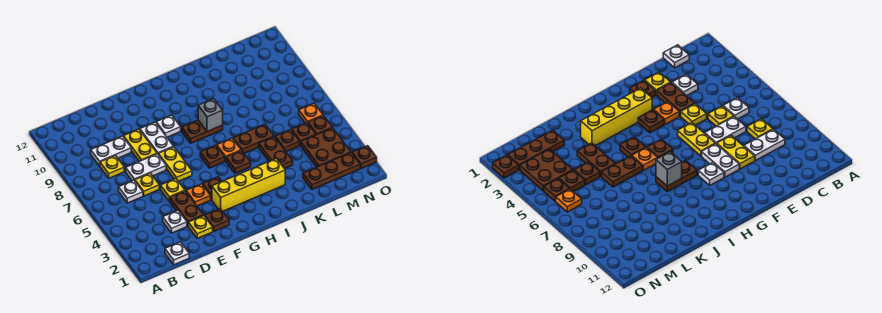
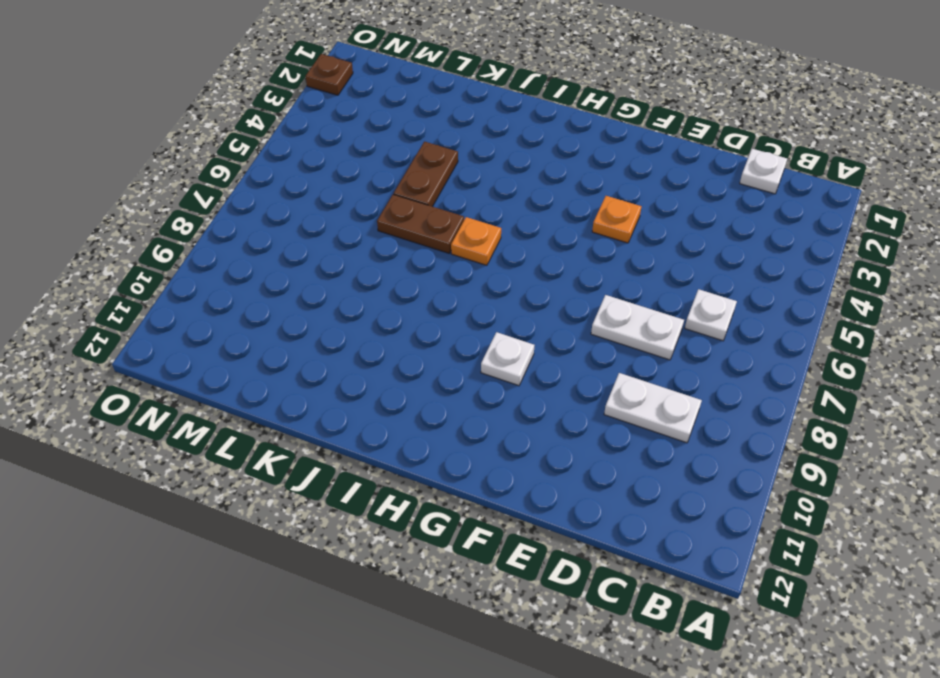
none -> yellow 1x1 plate [100,156,124,178]
none -> white 1x1 plate [163,210,187,233]
none -> yellow 1x1 plate [135,173,159,196]
none -> yellow 1x1 plate [188,216,213,238]

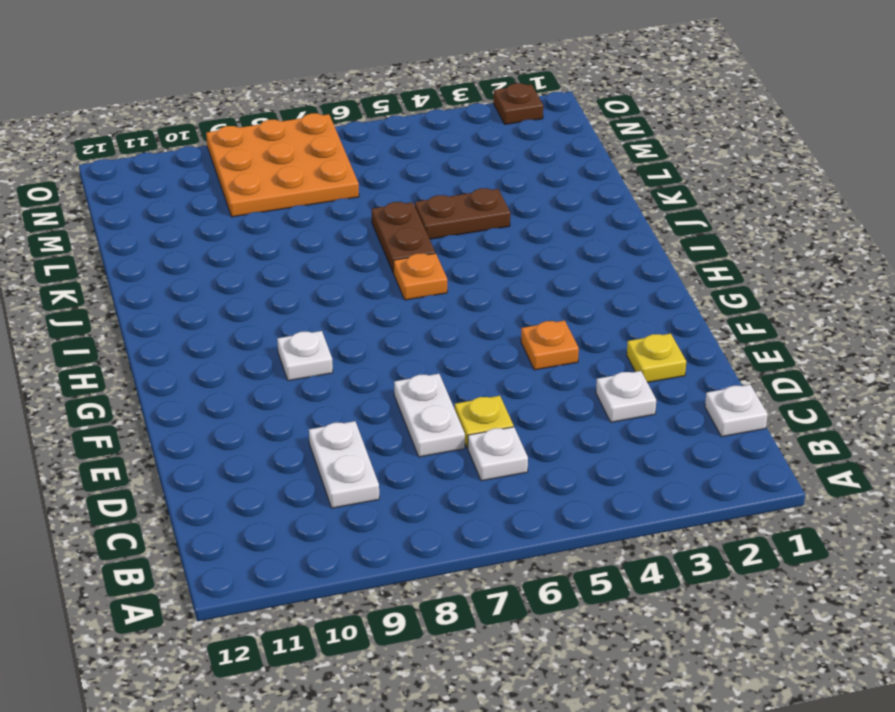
orange 3x3 plate [206,113,359,217] -> none
none -> yellow 1x1 plate [100,156,124,178]
none -> brown 1x2 plate [170,191,204,226]
none -> yellow 1x1 plate [161,179,185,201]
none -> yellow 1x2 plate [123,129,157,161]

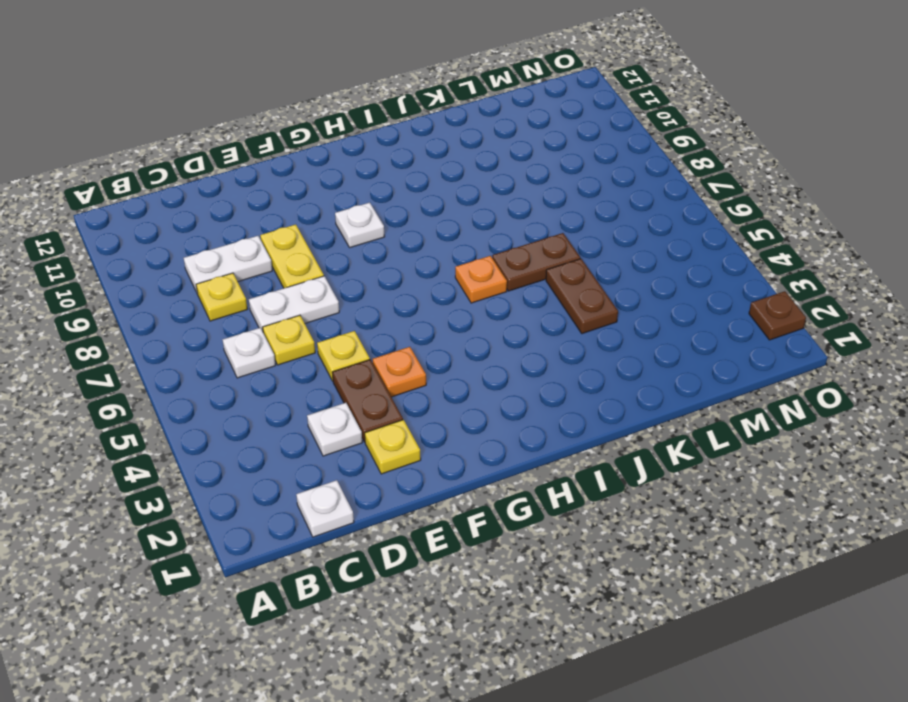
none -> brown 1x1 plate [205,209,229,231]
none -> yellow 1x2 plate [158,147,192,181]
none -> white 1x2 plate [140,122,174,154]
none -> yellow 1x4 brick [212,158,285,211]

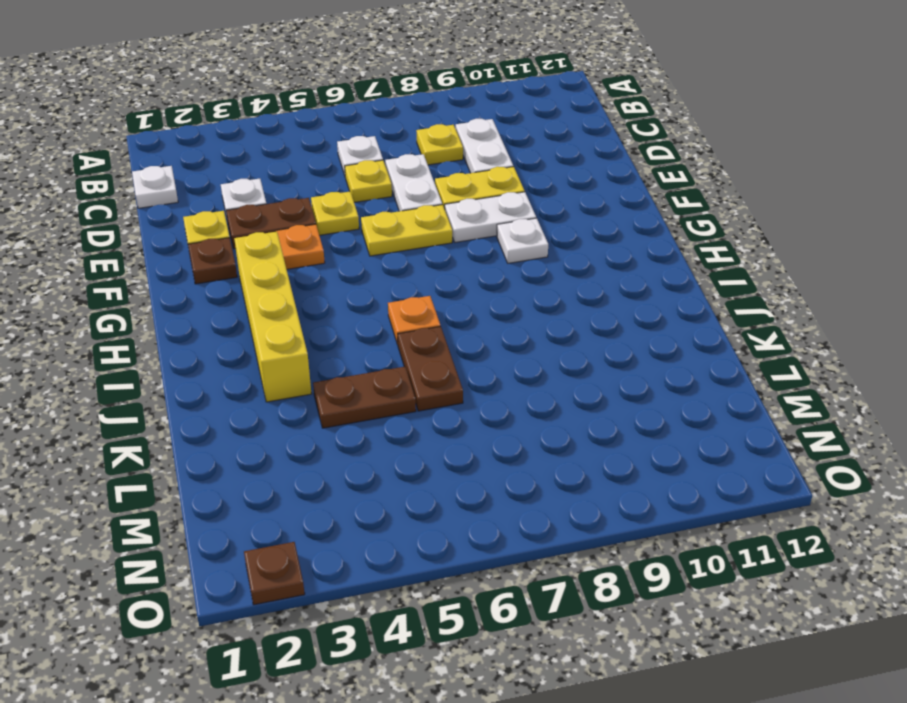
none -> brown 1x1 plate [203,177,222,200]
none -> brown 1x1 plate [200,145,225,168]
none -> brown 1x2 plate [182,120,223,143]
none -> brown 1x1 plate [226,150,251,173]

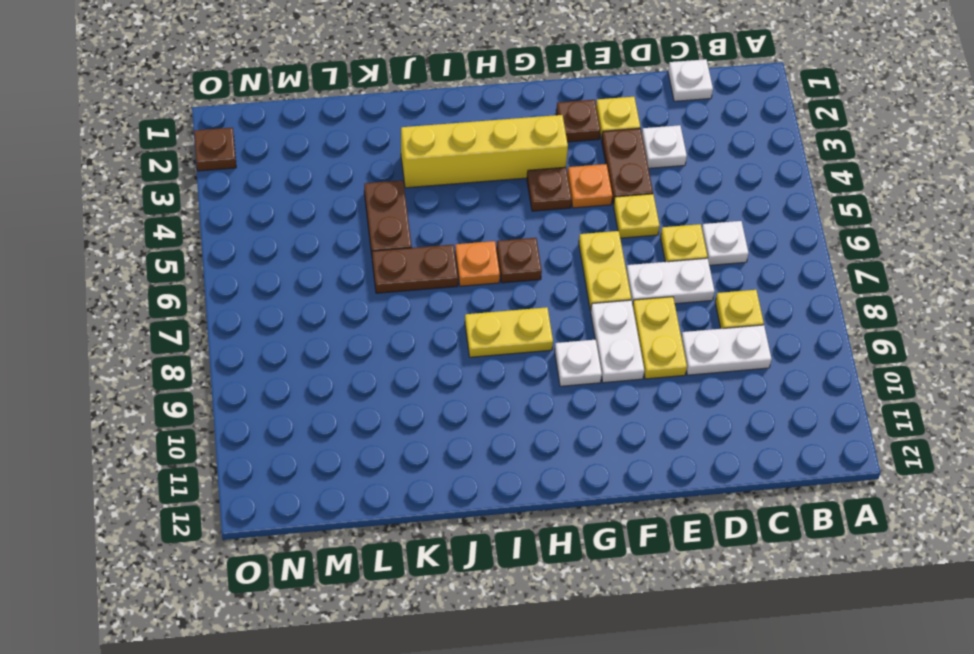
yellow 1x2 plate [465,307,553,357] -> brown 1x2 plate [182,120,223,143]
none -> brown 1x1 plate [226,150,251,173]
none -> brown 1x3 plate [303,153,360,189]
none -> brown 1x1 plate [275,130,300,152]
none -> brown 2x2 plate [301,128,351,167]

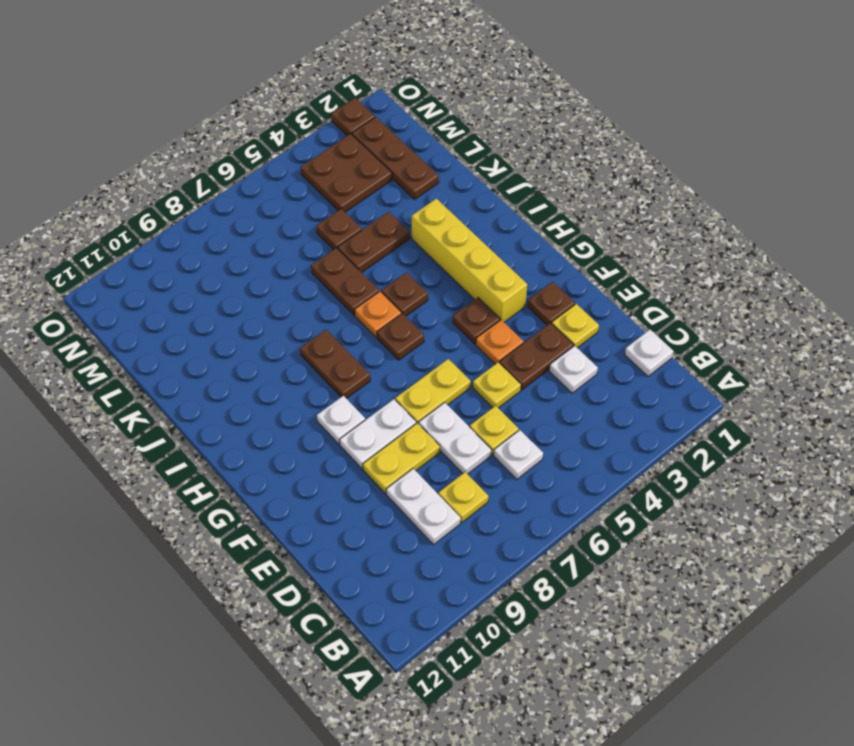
none -> brown 1x1 plate [292,123,316,145]
none -> brown 1x1 plate [308,116,332,135]
none -> orange 1x1 plate [299,103,323,123]
none -> grey 1x1 brick [198,99,223,131]

